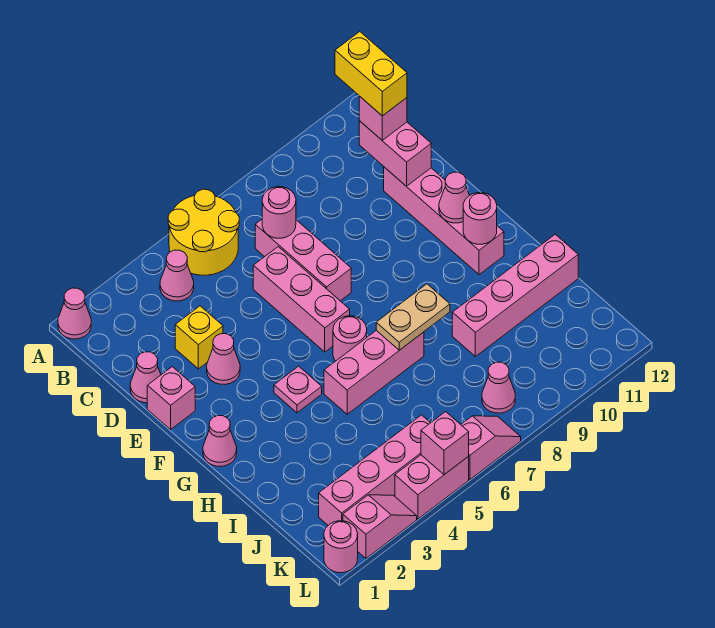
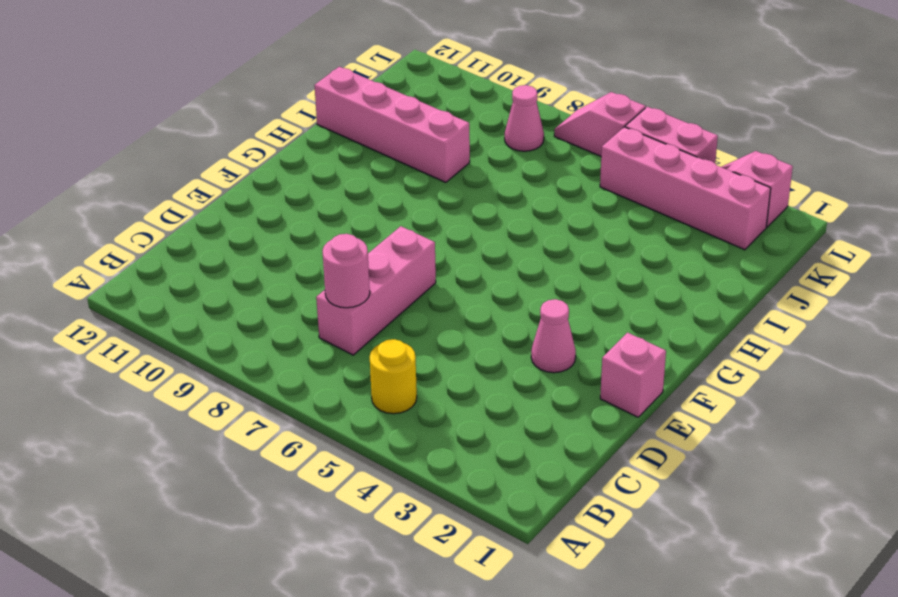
yellow 1x1 round brick [370,339,417,414] -> yellow 2x2 round brick [168,189,239,275]
none -> pink 1x1 cone [58,288,91,339]
none -> pink 1x1 cone [160,250,194,301]
none -> pink 1x1 cone [130,352,161,403]

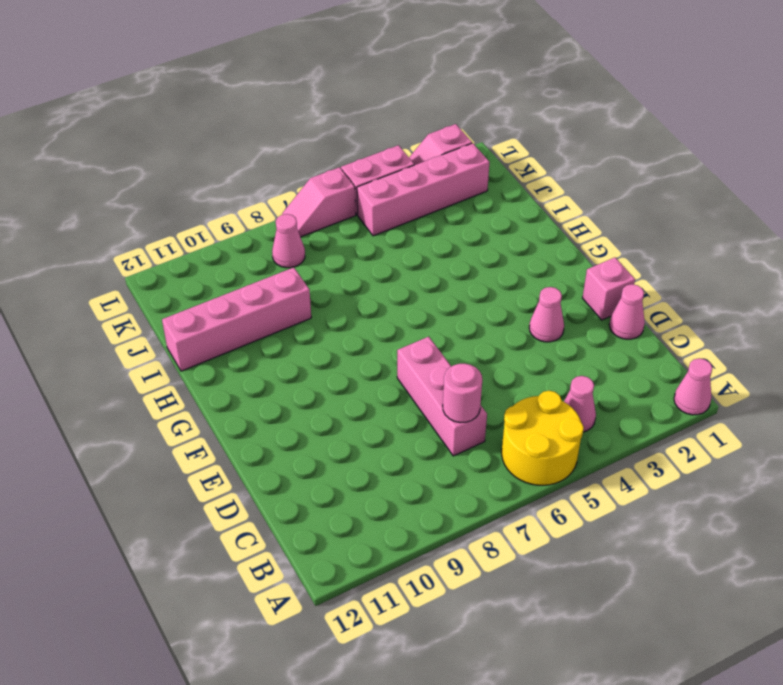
none -> yellow 1x1 brick [175,306,223,369]
none -> pink 1x3 brick [253,247,350,352]
none -> pink 1x4 brick [384,167,504,275]

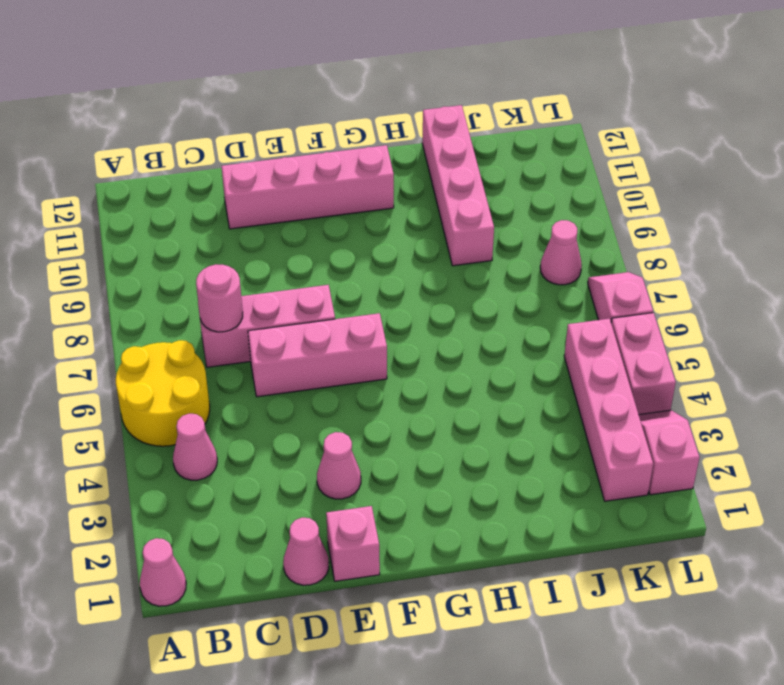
none -> yellow 1x1 brick [175,306,223,369]
none -> pink 1x1 cone [203,416,237,466]
none -> pink 1x1 plate [274,366,322,413]

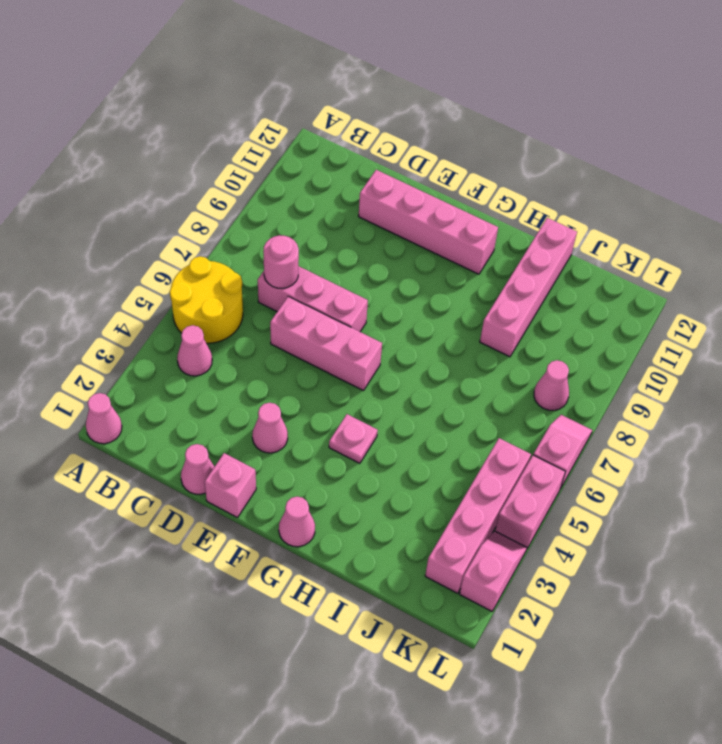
none -> yellow 1x1 brick [175,306,223,369]
none -> pink 1x1 round brick [333,316,367,361]
none -> pink 1x3 brick [324,330,424,414]

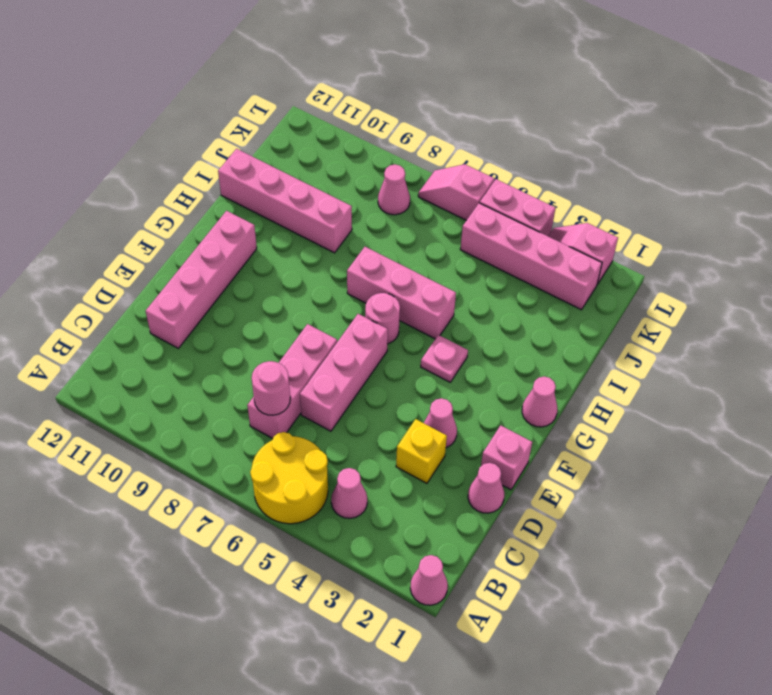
none -> pink 1x1 round brick [324,521,358,573]
none -> pink 1x2 brick [359,121,431,186]
none -> pink 1x1 cone [439,172,469,223]

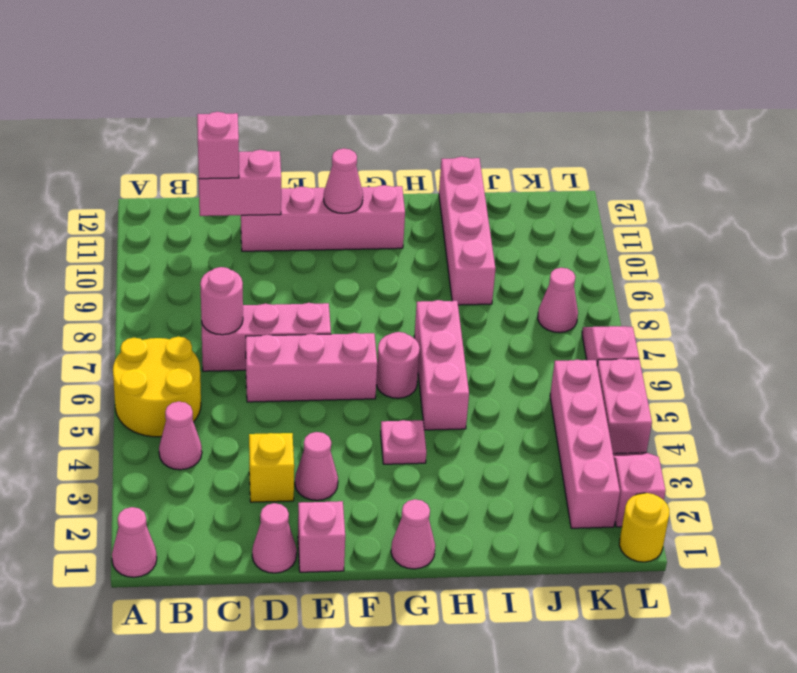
yellow 1x1 round brick [619,493,669,562] -> pink 1x1 round brick [324,521,358,573]
none -> pink 1x1 round brick [463,193,497,244]
none -> tan 1x2 plate [376,284,450,350]
none -> pink 1x1 brick [421,412,469,475]

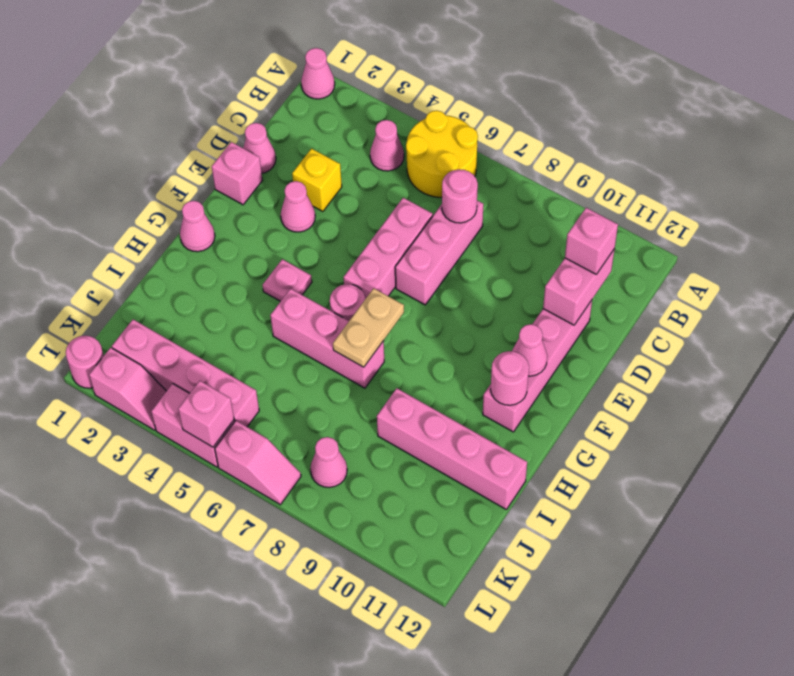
tan 1x2 plate [333,288,404,367] -> tan 1x2 plate turned to [376,284,450,350]
none -> yellow 1x2 brick [335,32,407,116]

